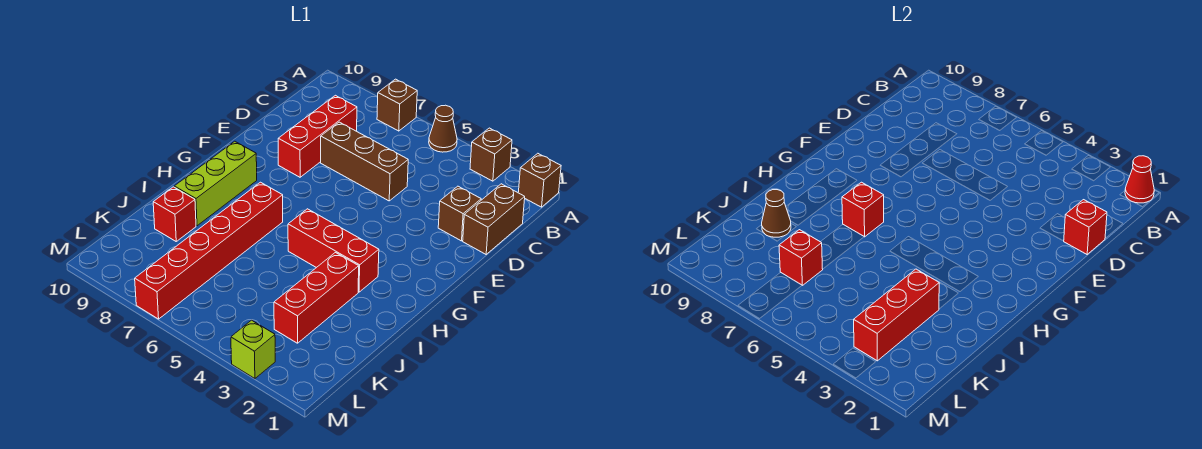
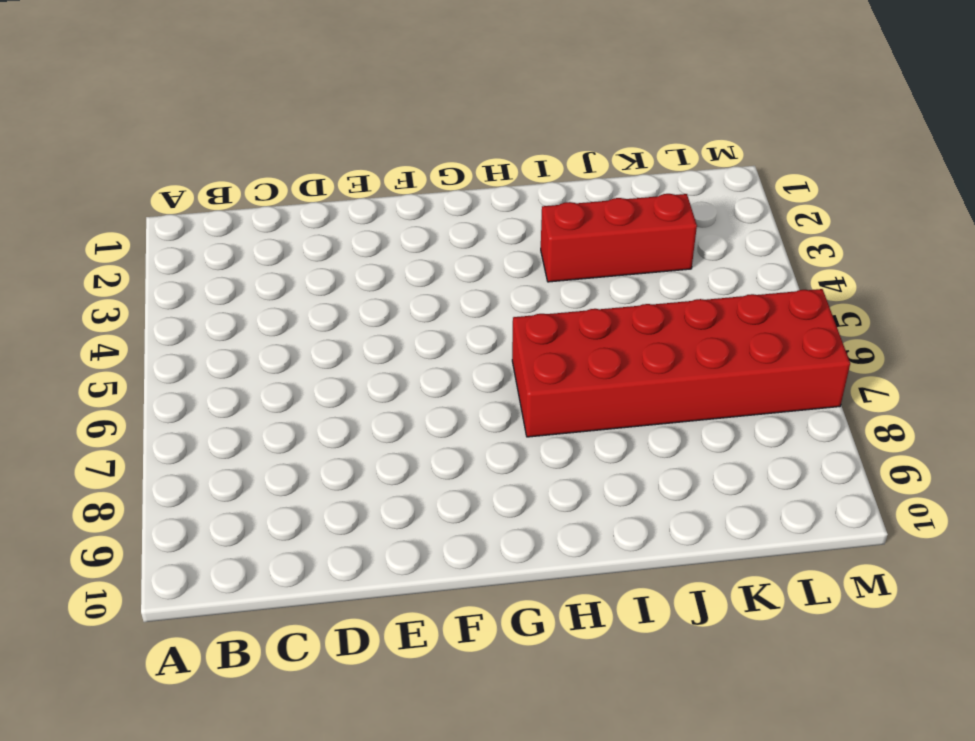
red 2x6 brick [512,289,850,437] -> red 1x6 brick [135,182,283,319]
none -> brown 1x1 brick [518,153,561,207]
none -> brown 1x1 brick [470,128,512,181]
none -> brown 1x1 cone [429,105,457,152]

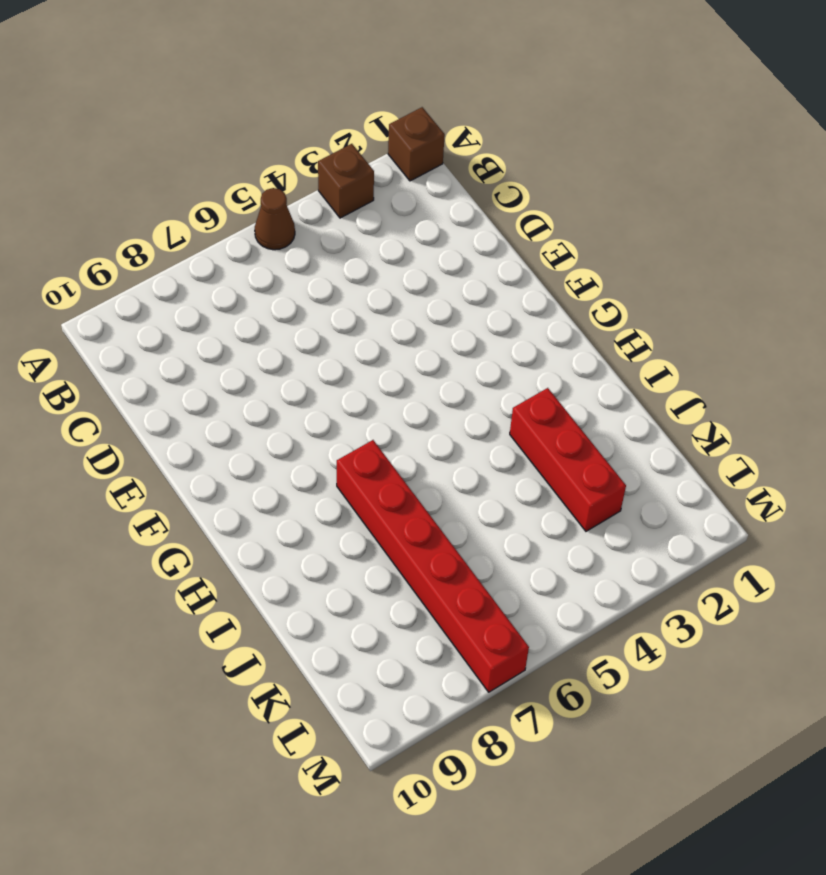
none -> brown 1x1 brick [377,79,417,131]
none -> brown 1x2 brick [463,184,525,254]
none -> red 1x3 brick [278,95,357,177]

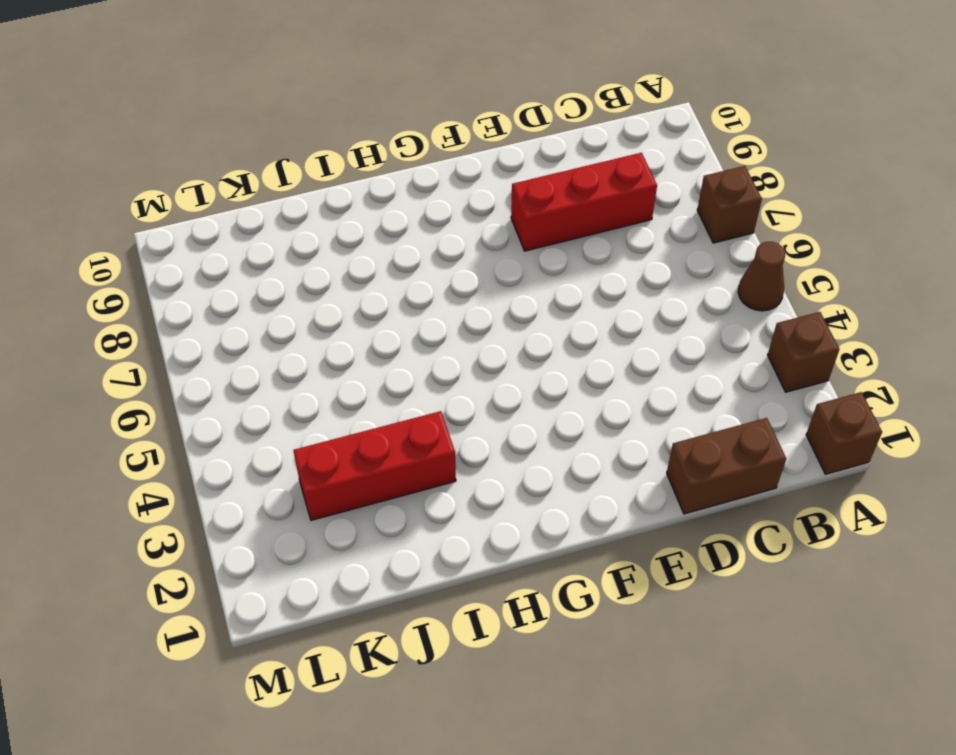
none -> brown 1x1 brick [438,186,481,241]
none -> brown 1x3 brick [321,122,408,201]
none -> lime 1x3 brick [174,141,257,226]

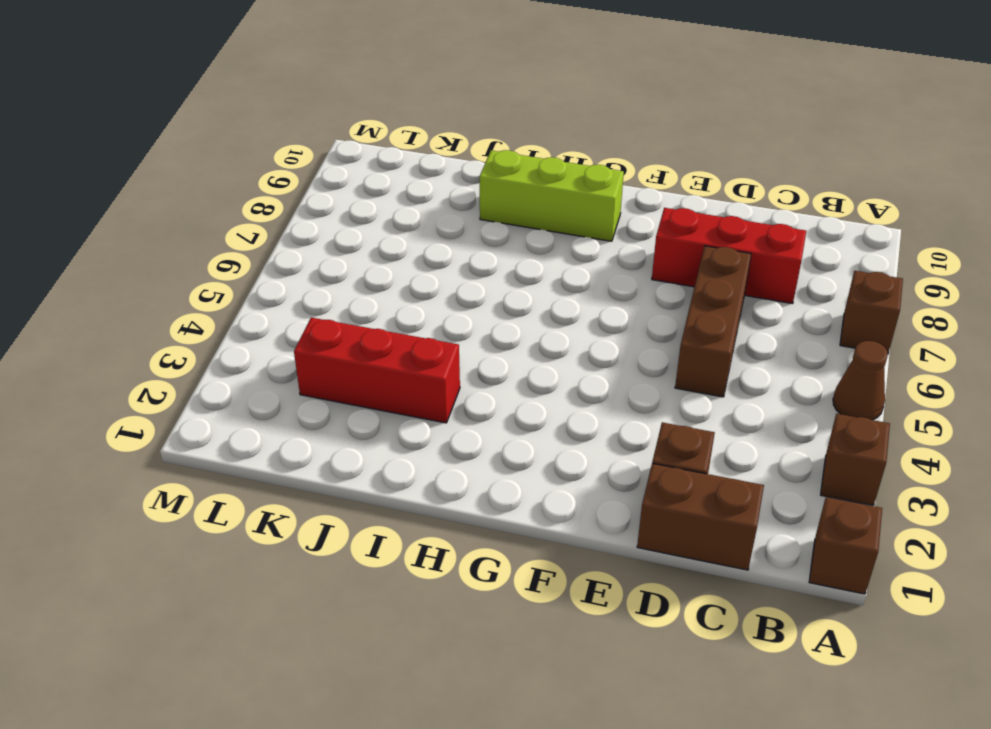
none -> red 1x3 brick [288,209,379,292]
none -> red 1x6 brick [135,182,283,319]
none -> red 1x1 brick [153,187,196,241]

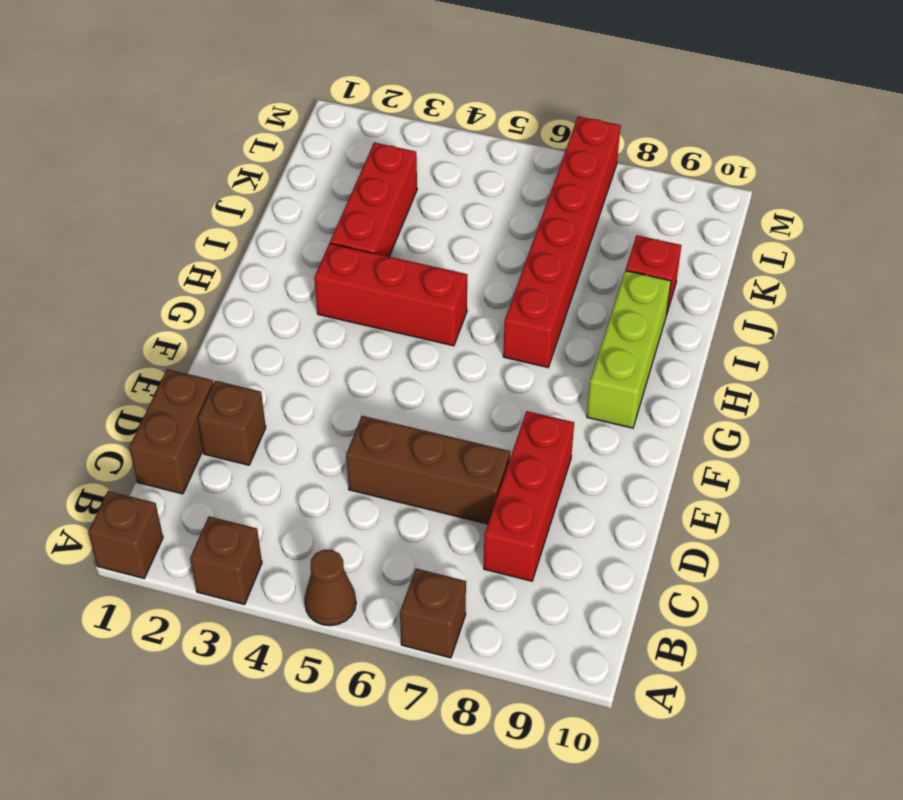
none -> lime 1x1 brick [231,320,275,379]
none -> red 1x1 cone [1125,156,1154,203]
none -> red 1x1 brick [1064,200,1107,254]

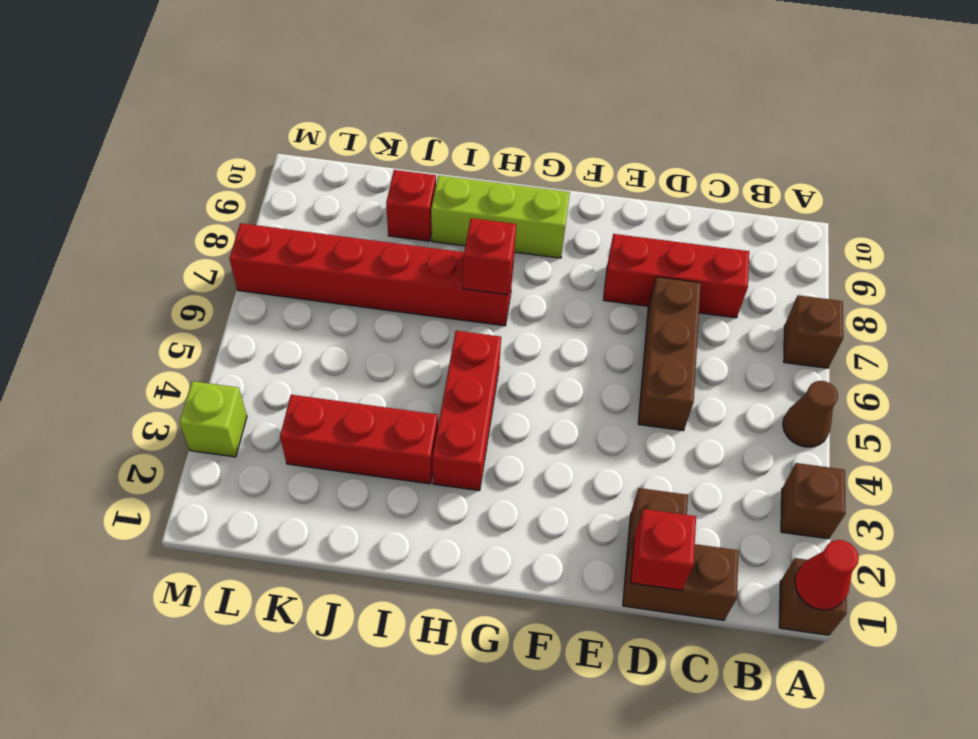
none -> red 1x3 brick [854,269,939,361]
none -> brown 1x1 cone [762,190,791,237]
none -> red 1x1 brick [779,230,823,285]

